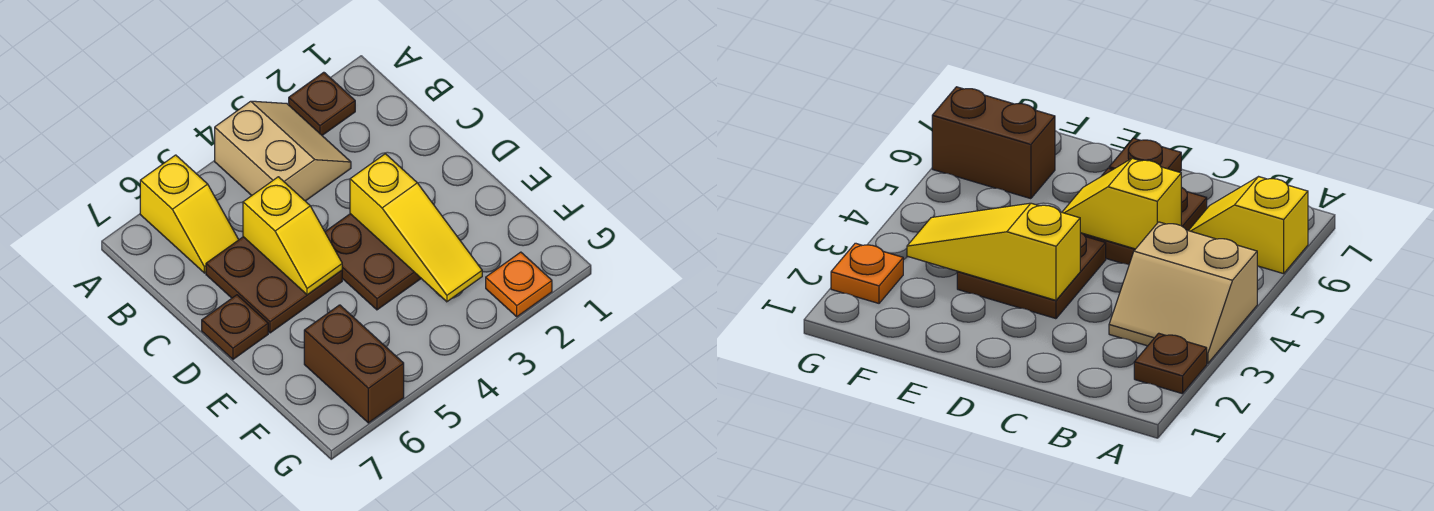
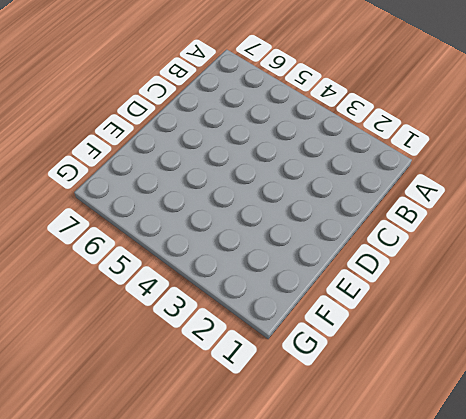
none -> brown 1x1 plate [289,72,355,135]
none -> tan 2x2 slope [215,101,351,201]

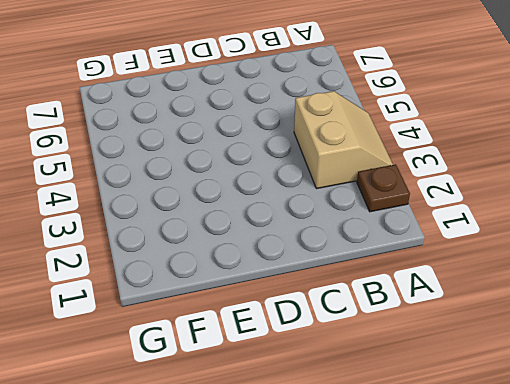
tan 2x2 slope [294,91,393,189] -> tan 2x2 slope turned to [215,101,351,201]
none -> yellow 1x2 slope [140,155,239,273]
none -> brown 2x2 plate [206,237,342,333]

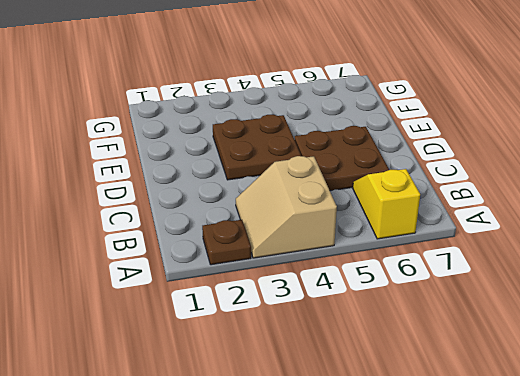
none -> brown 1x1 plate [202,295,268,359]
none -> brown 1x2 brick [304,305,404,423]

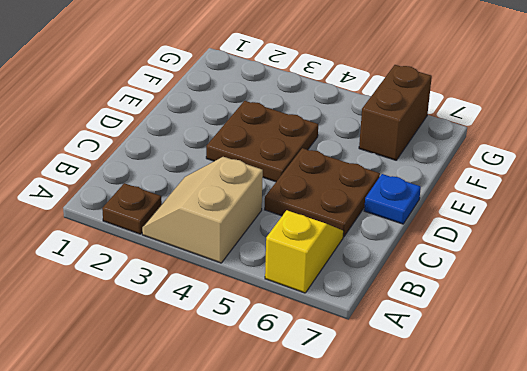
blue 1x1 plate [364,174,421,224] -> brown 1x1 plate [202,295,268,359]
none -> orange 1x1 plate [486,252,552,317]
none -> yellow 1x2 slope [243,177,342,295]

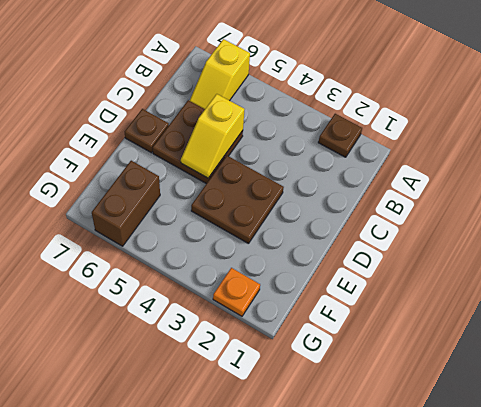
none -> tan 2x2 slope [215,101,351,201]
none -> yellow 1x3 slope [350,154,482,302]

